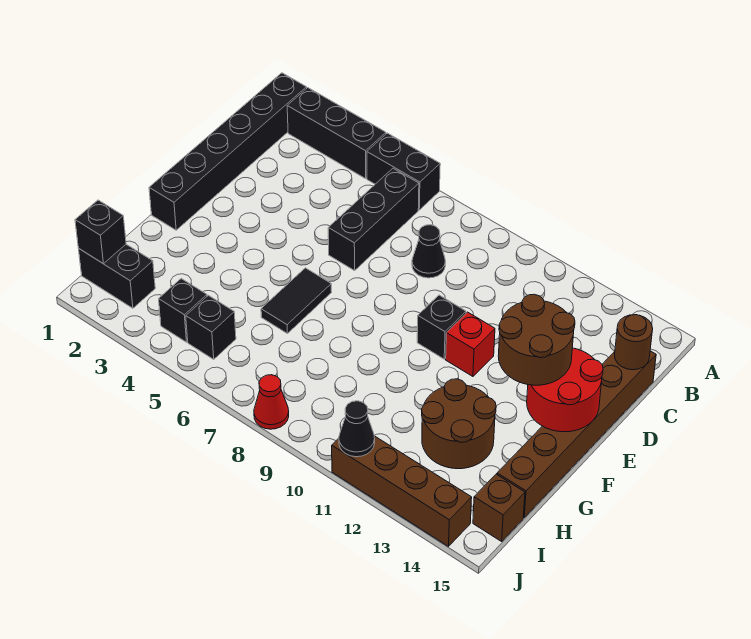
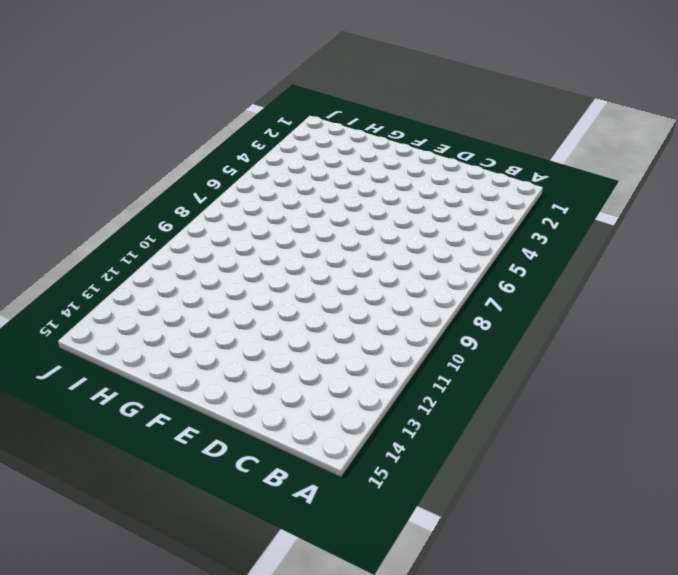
none -> black 1x6 brick [149,73,307,230]
none -> black 1x3 brick [287,88,386,179]
none -> black 1x2 brick [367,133,440,210]

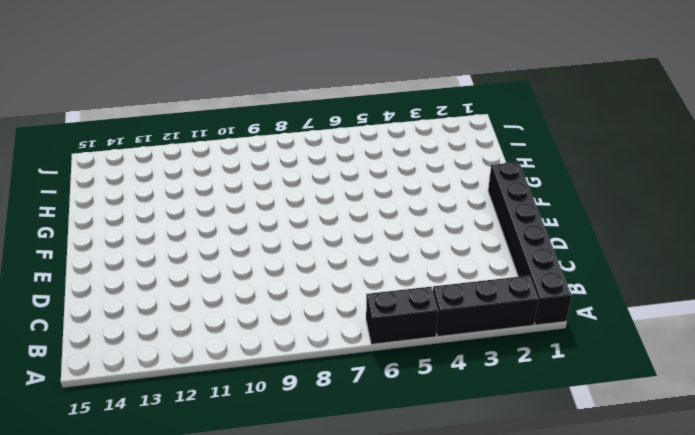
none -> black 1x3 brick [328,168,419,271]
none -> black 1x1 cone [412,225,445,278]
none -> brown 1x6 brick [497,351,656,517]

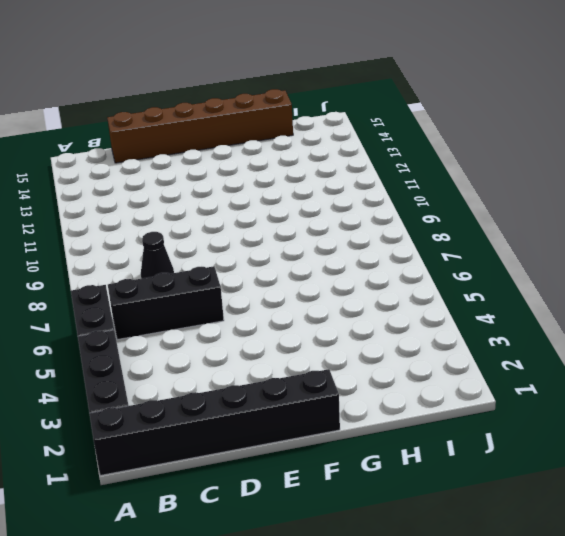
none -> black 1x1 brick [417,295,466,359]
none -> red 1x1 brick [446,312,495,376]
none -> black 1x2 tile [261,268,331,333]

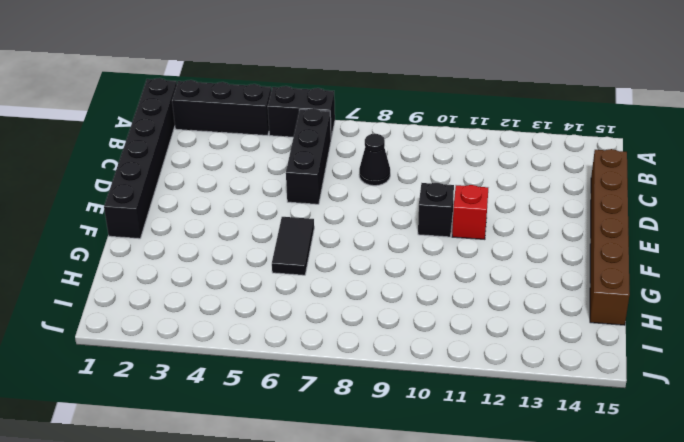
none -> brown 2x2 round brick [422,379,496,469]
none -> black 1x2 brick [79,244,155,308]
none -> black 1x1 brick [159,279,207,342]

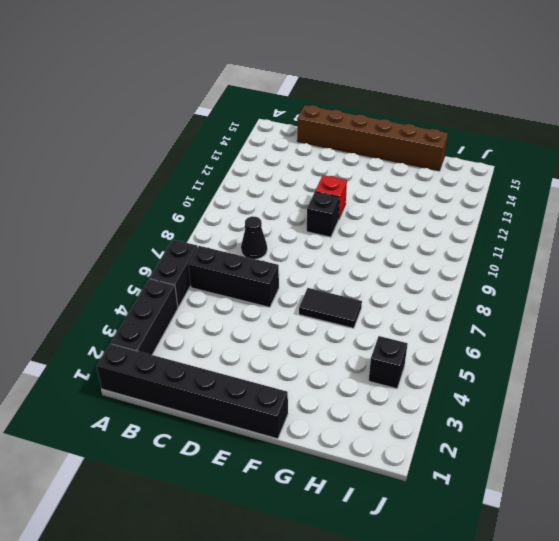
none -> brown 2x2 round brick [422,379,496,469]
none -> black 1x2 brick [79,244,155,308]
none -> black 1x1 brick [186,295,236,359]

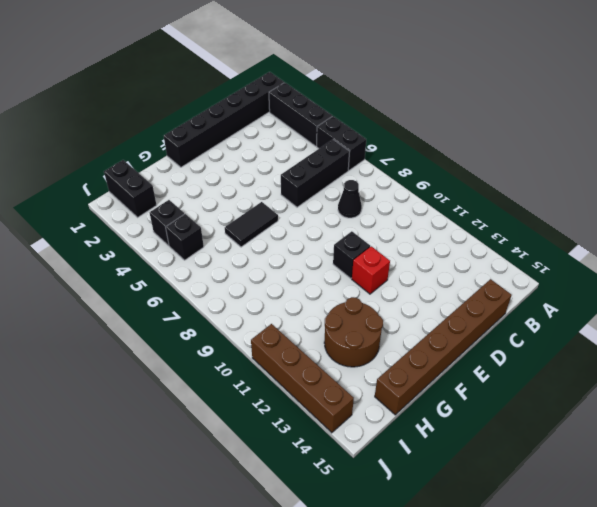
none -> brown 1x1 brick [473,474,525,541]
none -> red 1x1 cone [254,375,289,429]
none -> brown 1x1 round brick [615,315,653,370]

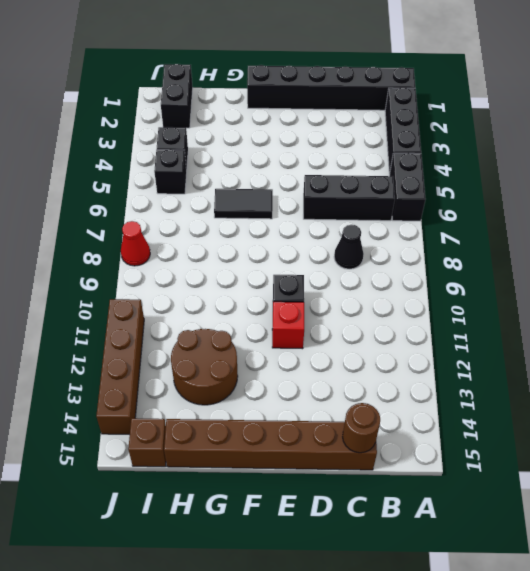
none -> red 2x2 round brick [527,348,603,432]
none -> black 1x1 brick [75,200,126,264]
none -> black 1x1 cone [339,401,375,457]

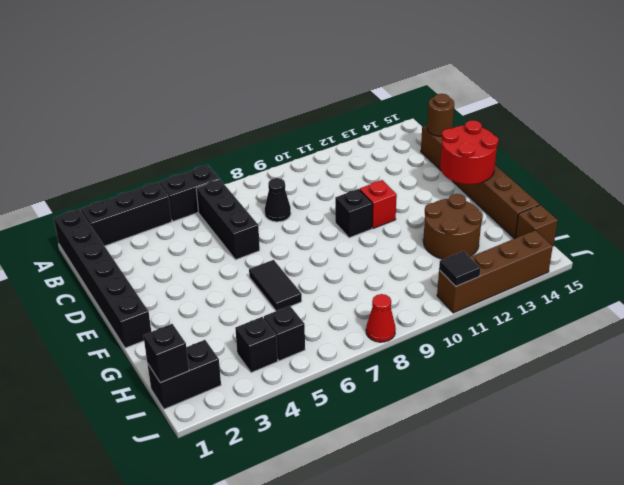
black 1x1 tile [439,251,481,286] -> black 1x1 cone [339,401,375,457]
none -> brown 2x2 round brick [498,294,575,385]

